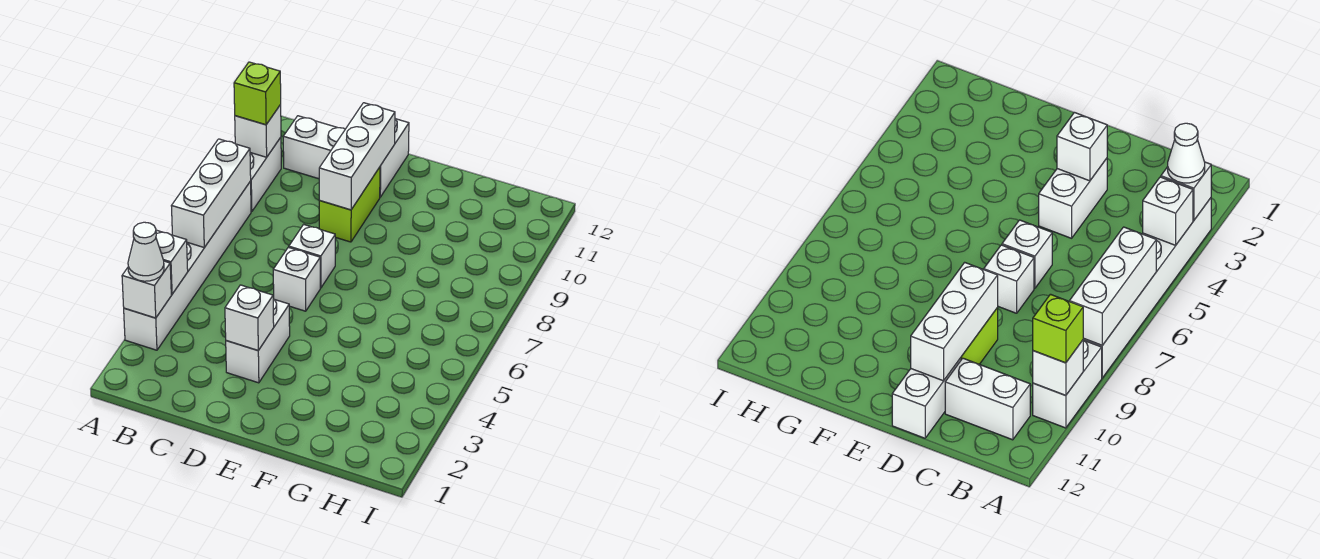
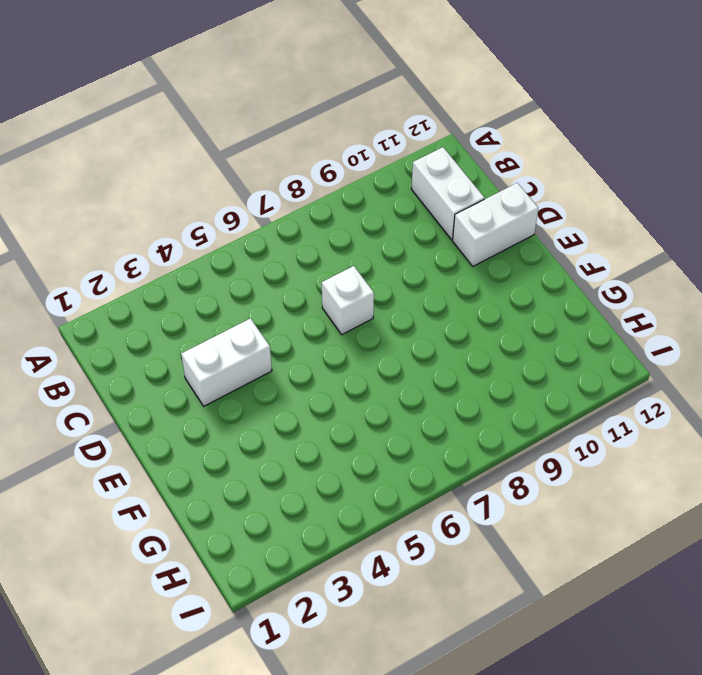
none -> white 1x6 brick [124,181,251,350]
none -> white 1x2 brick [250,137,281,212]
none -> white 1x1 brick [273,247,320,311]

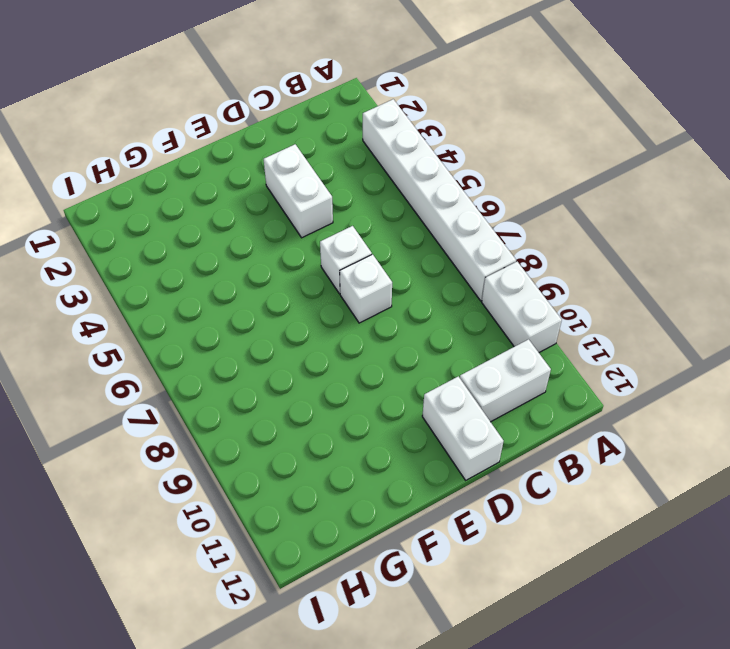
none -> lime 1x2 brick [319,167,380,242]
none -> white 1x1 brick [122,261,171,318]
none -> white 1x1 brick [156,230,188,294]

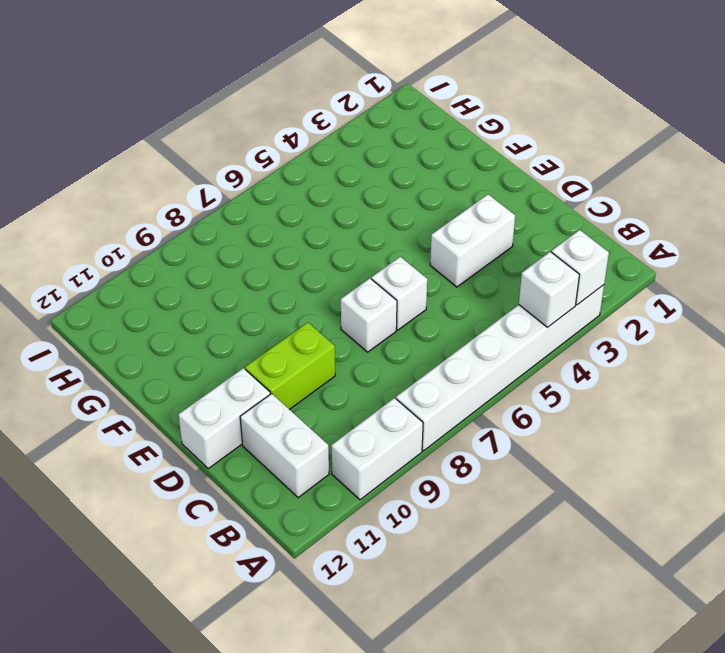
none -> white 1x3 brick [172,139,251,247]
none -> white 1x1 brick [235,105,281,157]
none -> white 1x1 brick [225,285,274,350]

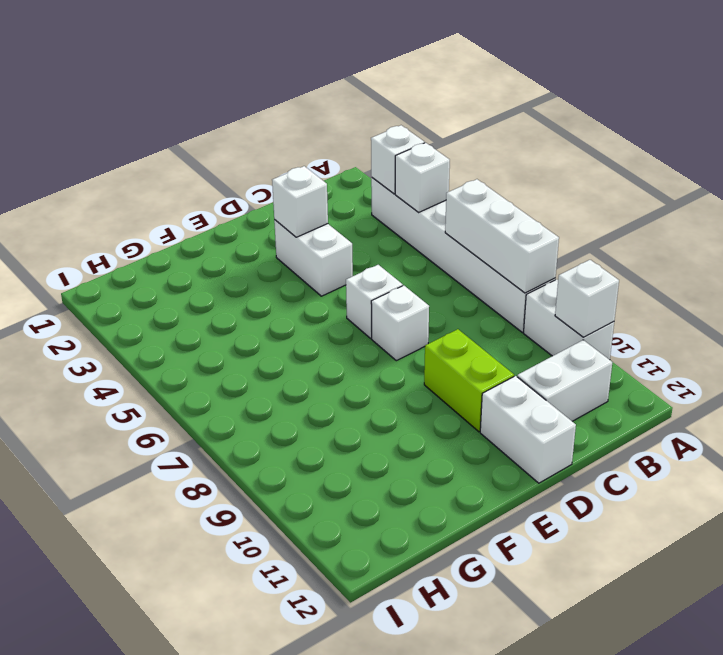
none -> white 1x3 brick [319,103,395,210]
none -> white 1x1 cone [128,222,164,281]
none -> lime 1x1 brick [234,62,281,125]

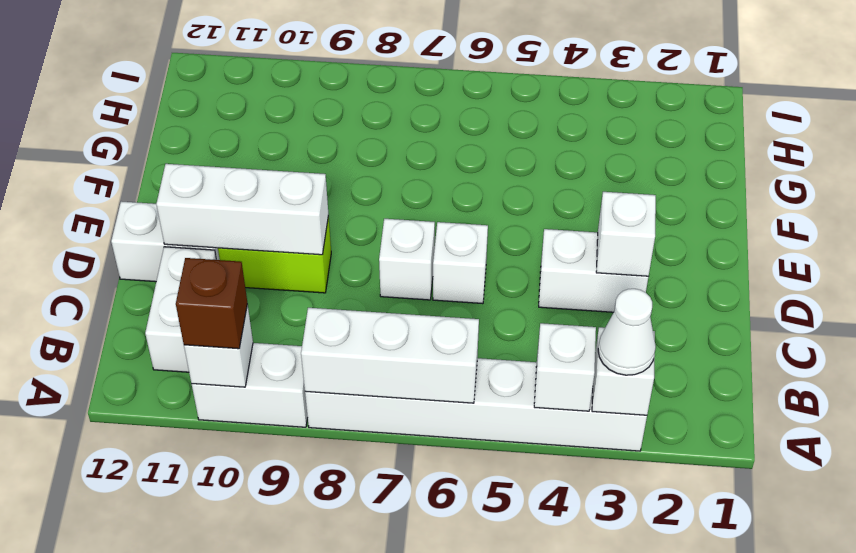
brown 1x1 brick [176,258,247,349] -> lime 1x1 brick [234,62,281,125]

